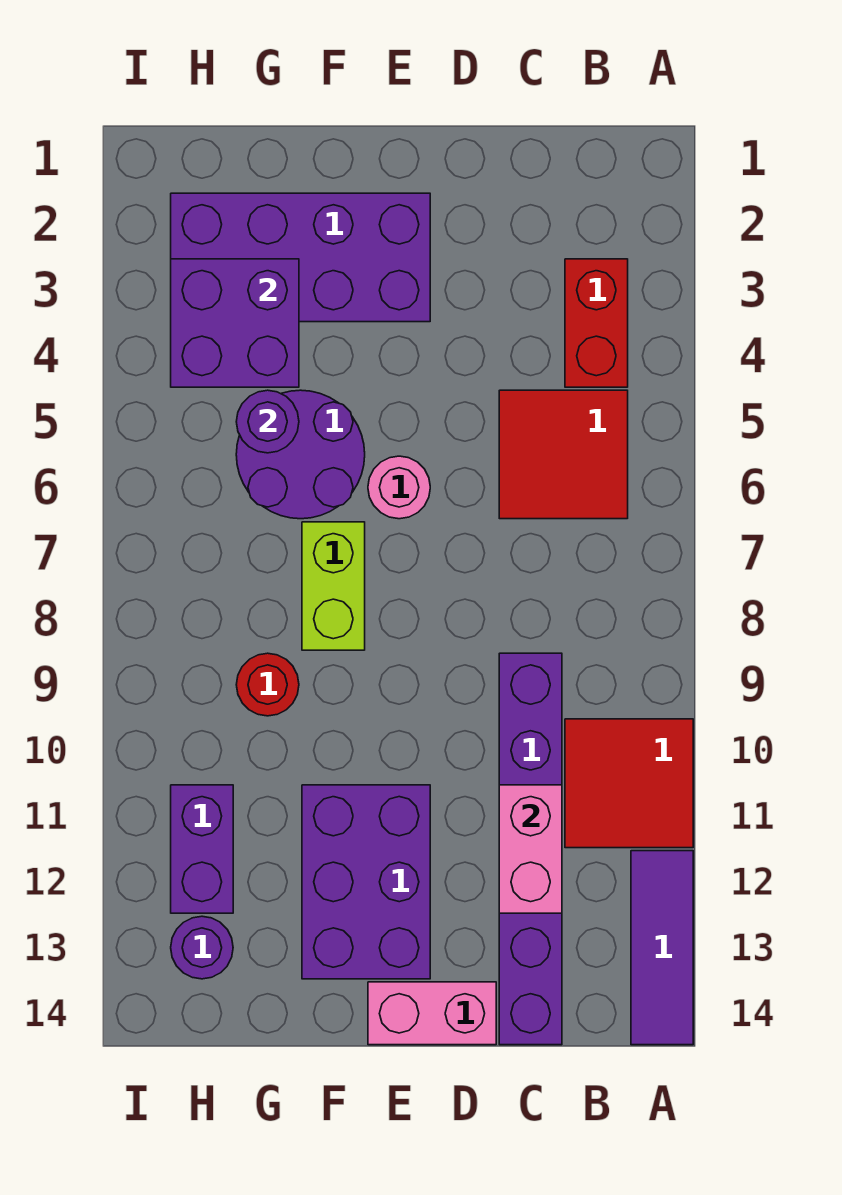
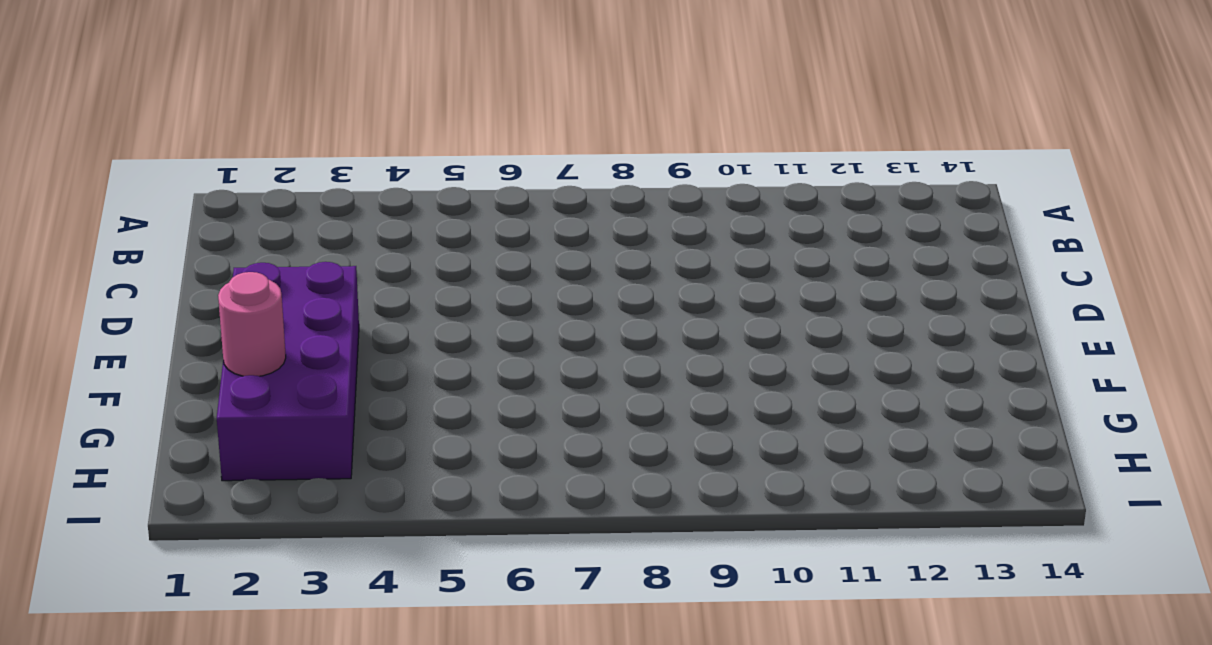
pink 1x1 round brick [218,272,286,376] -> pink 1x1 round brick moved to [368,456,430,519]
none -> red 2x2 tile [565,719,693,848]
none -> purple 1x3 tile [631,851,693,1045]
none -> red 1x2 brick [565,259,628,387]

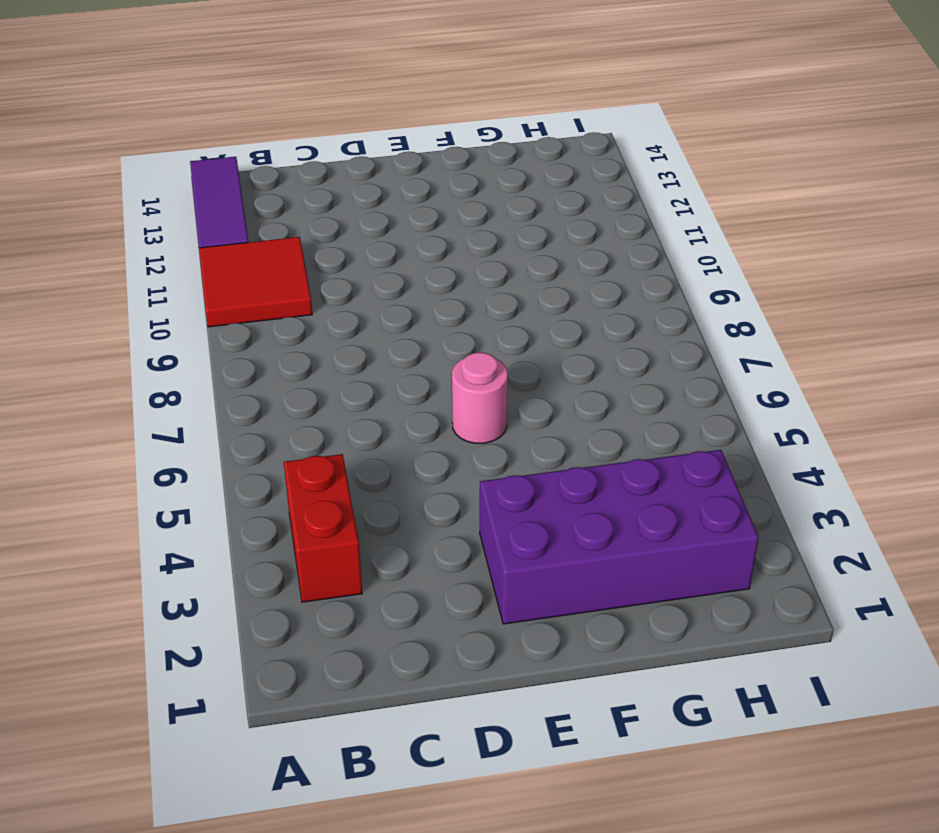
none -> red 2x2 tile [499,390,628,519]
none -> purple 1x6 brick [499,653,562,1045]
none -> pink 1x2 brick [368,982,496,1045]

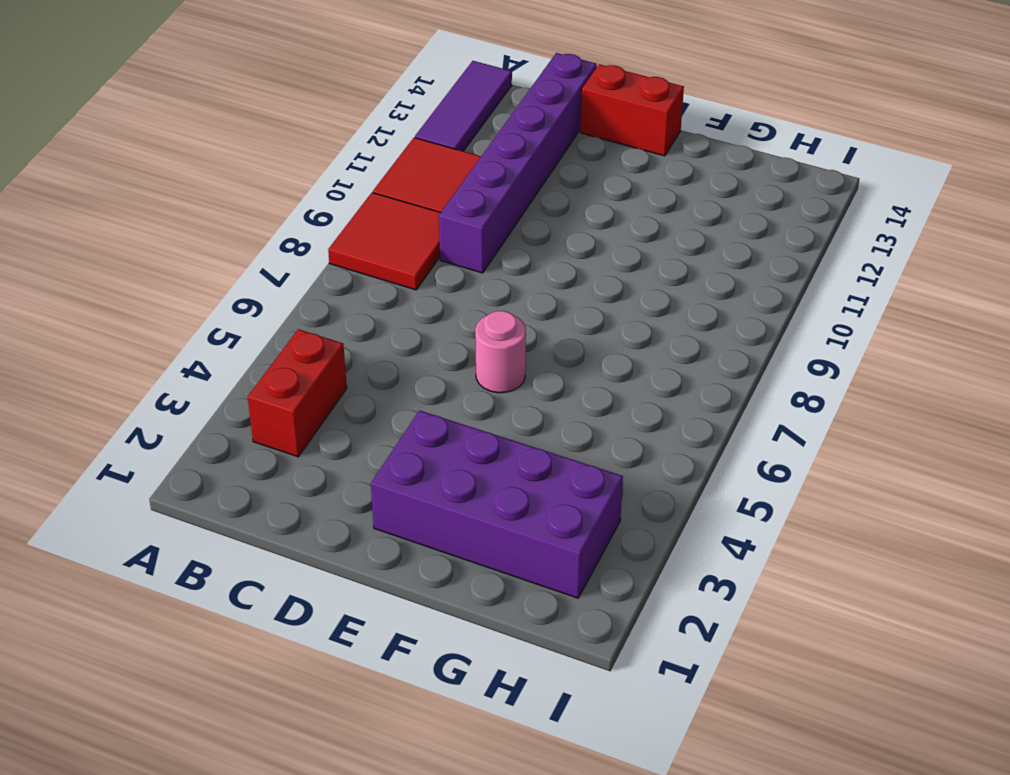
red 2x2 tile [328,193,441,290] -> red 2x2 tile moved to [499,390,628,519]
red 1x2 brick [581,64,684,156] -> pink 1x2 brick [368,982,496,1045]
none -> purple 2x3 brick [302,785,430,979]
none -> purple 2x2 round brick [236,390,365,519]
none -> lime 1x2 brick [302,522,365,650]

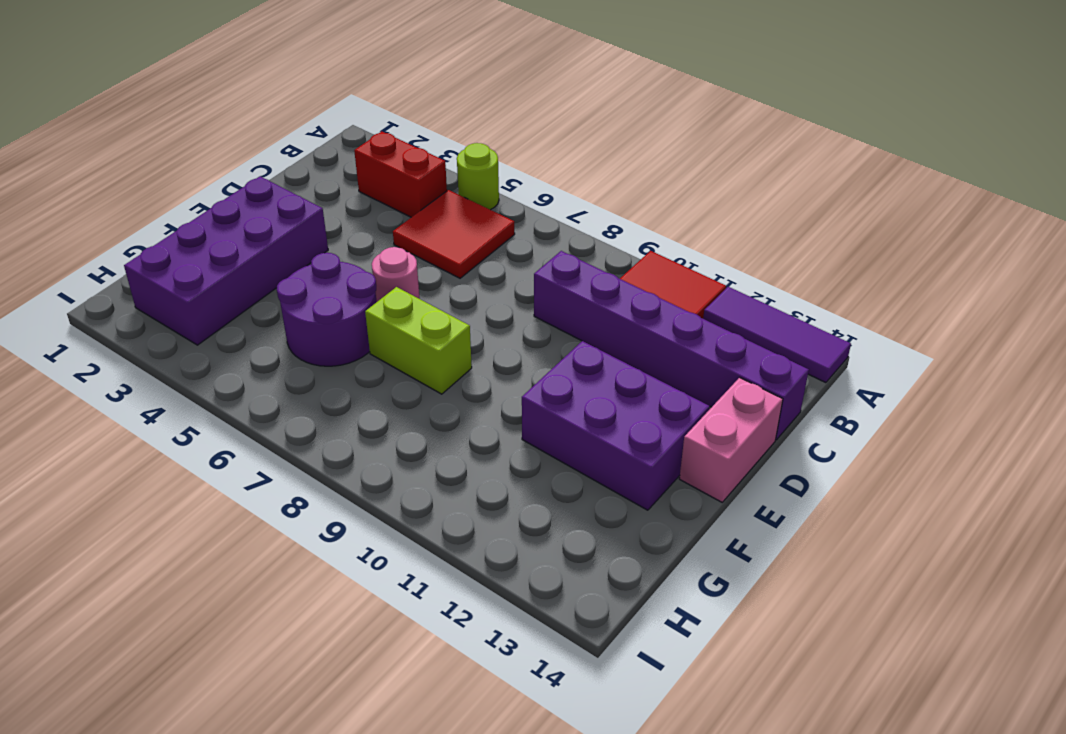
lime 1x1 round brick [457,143,499,210] -> none
none -> red 1x1 round brick [236,653,299,716]
none -> purple 1x2 brick [171,785,233,913]
none -> purple 1x1 round brick [171,916,233,979]

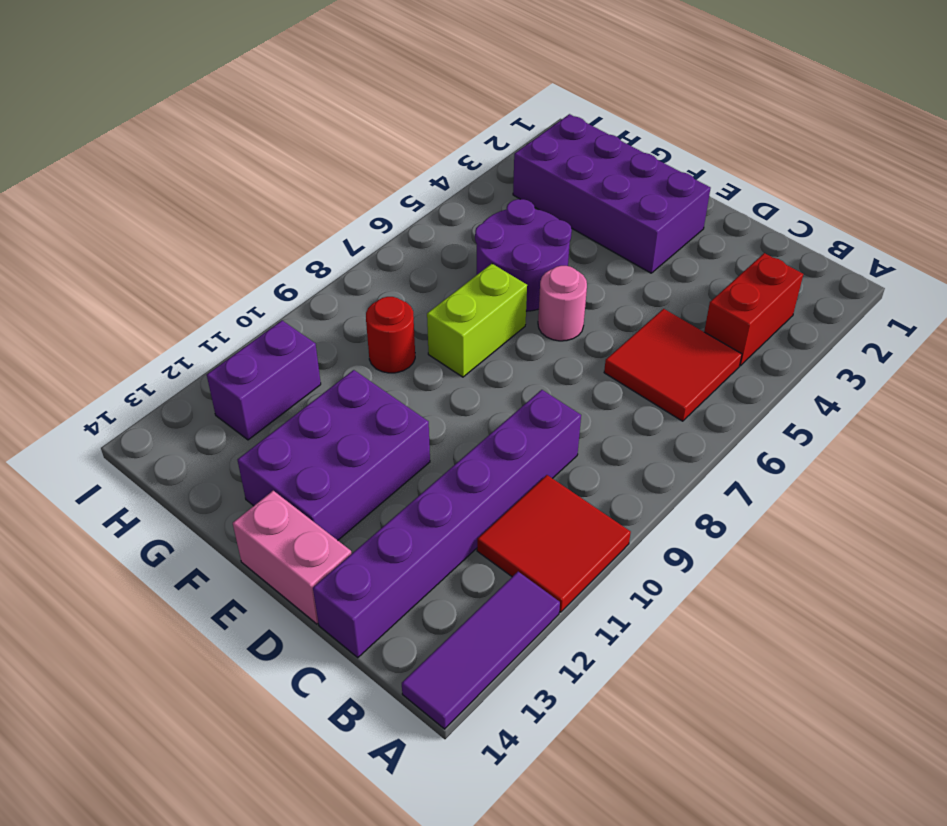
none -> purple 1x1 round brick [171,916,233,979]
none -> pink 1x2 brick [499,785,562,913]
none -> purple 2x2 brick [171,259,299,387]

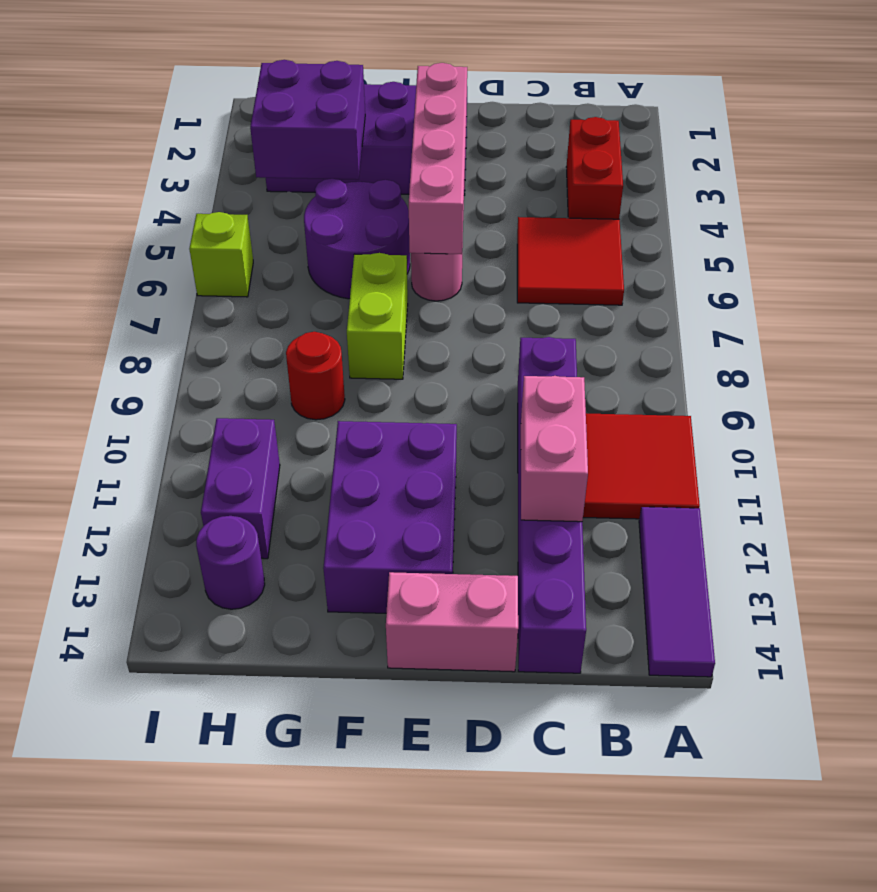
pink 1x4 brick [409,63,467,254] -> none
lime 1x1 brick [189,212,253,297] -> none
none -> purple 1x1 round brick [236,390,299,453]

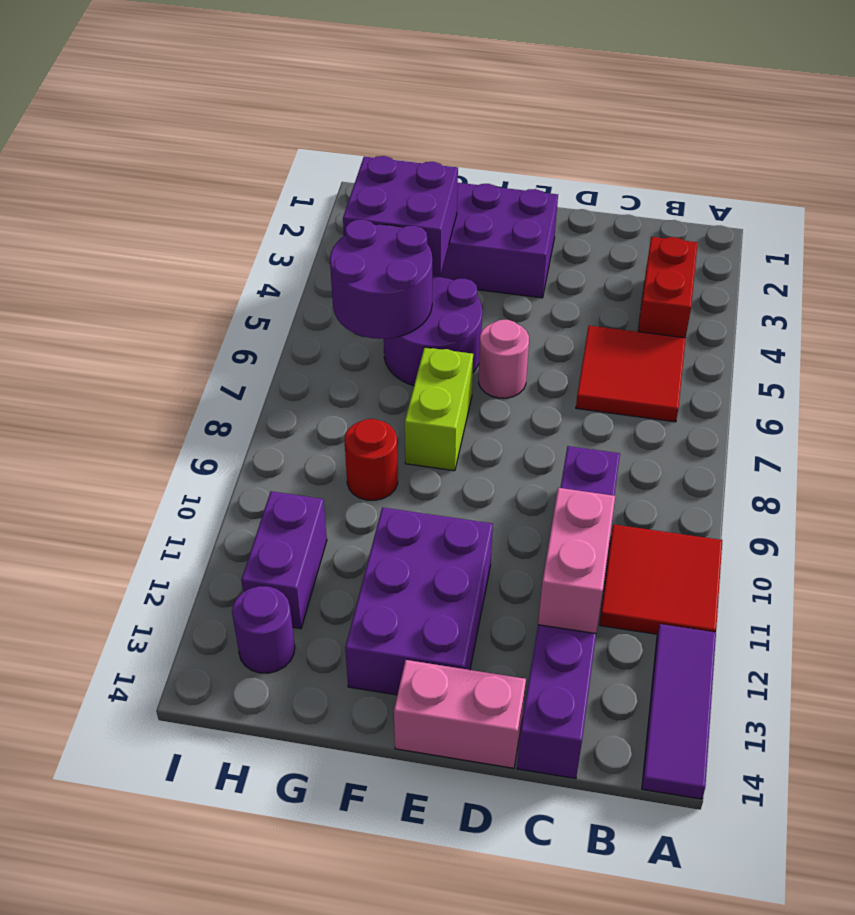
purple 2x2 round brick [330,220,432,339] -> purple 1x1 round brick [236,390,299,453]

